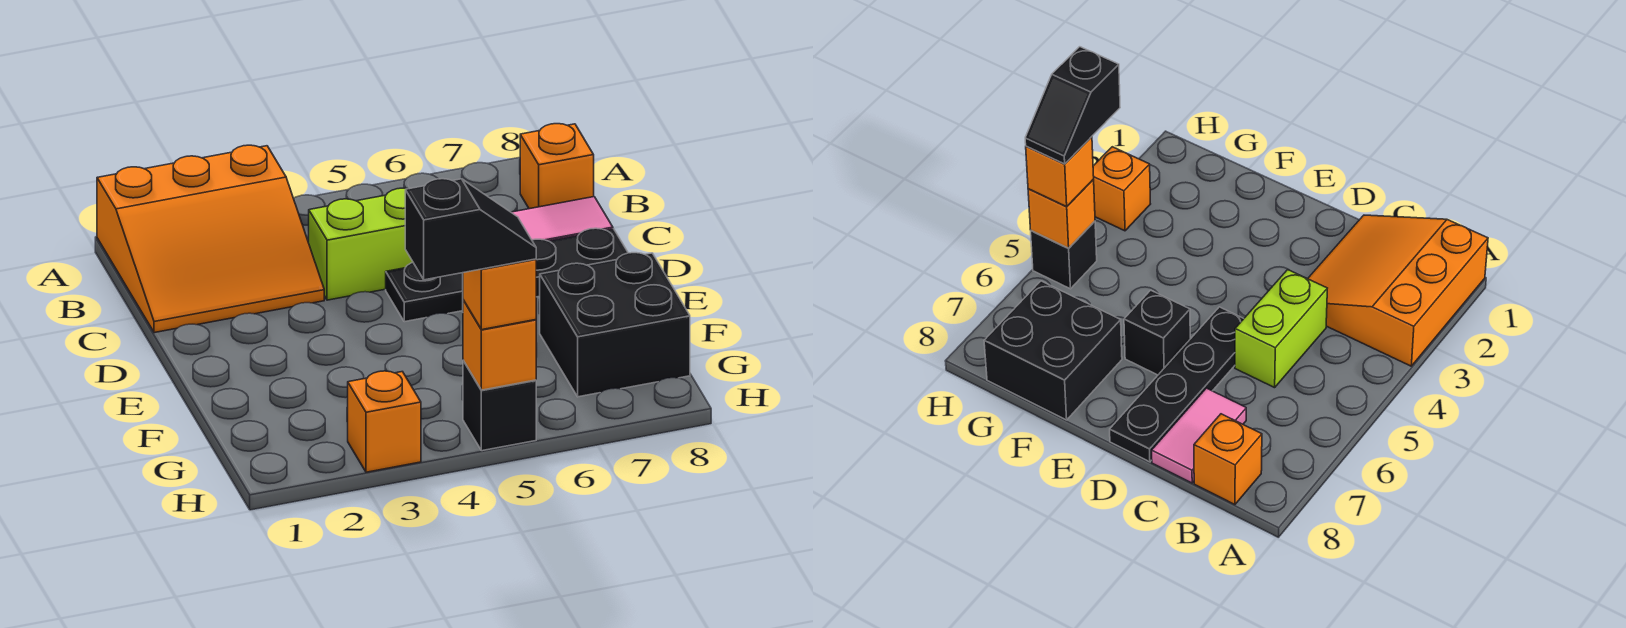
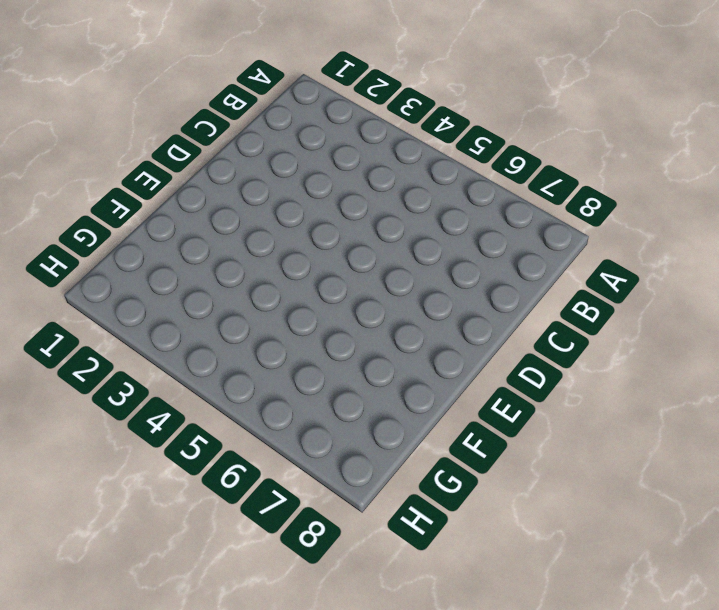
none -> orange 3x3 slope [97,145,324,333]
none -> orange 1x1 brick [520,124,594,209]
none -> lime 1x2 brick [309,188,413,300]

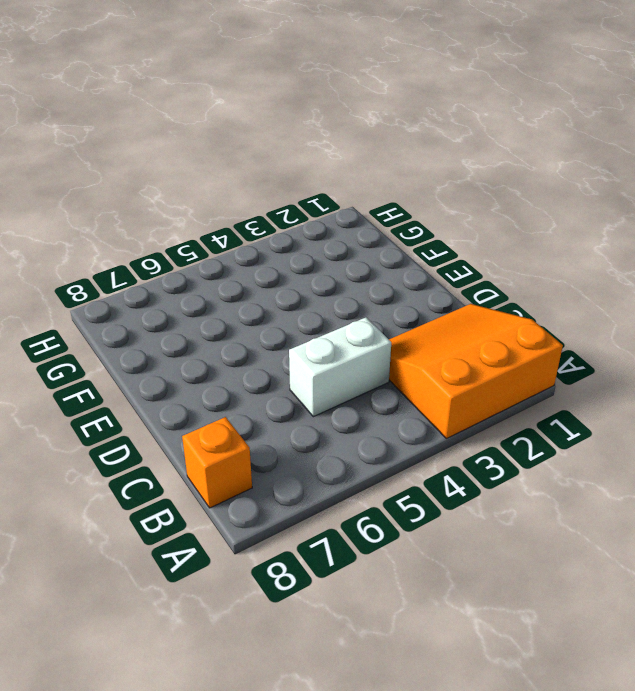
white 1x2 brick [289,317,391,417] -> lime 1x2 brick [309,188,413,300]
none -> pink 1x2 tile [511,197,613,241]
none -> black 1x4 plate [386,228,628,322]
none -> black 1x1 brick [1124,290,1190,375]

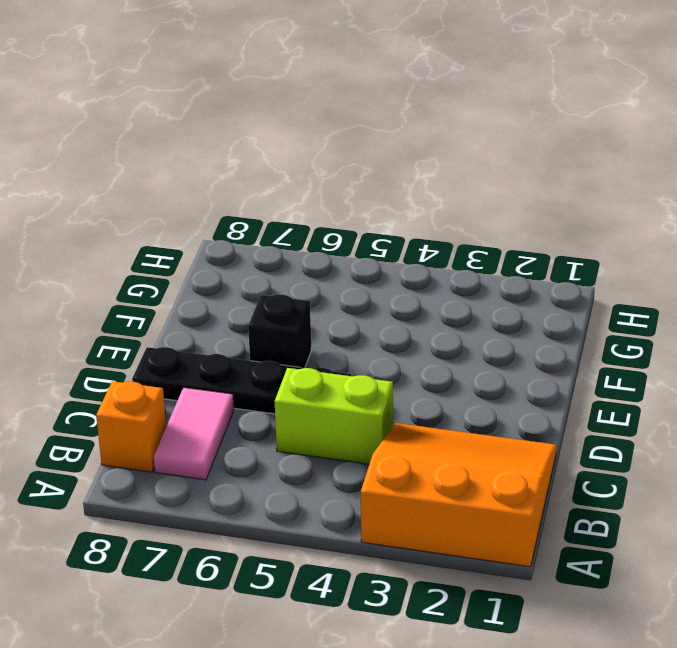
pink 1x2 tile [154,387,234,480] -> pink 1x2 tile turned to [511,197,613,241]
none -> black 2x2 brick [540,253,690,397]
none -> orange 1x1 brick [348,371,421,472]
none -> black 1x1 brick [463,361,536,451]

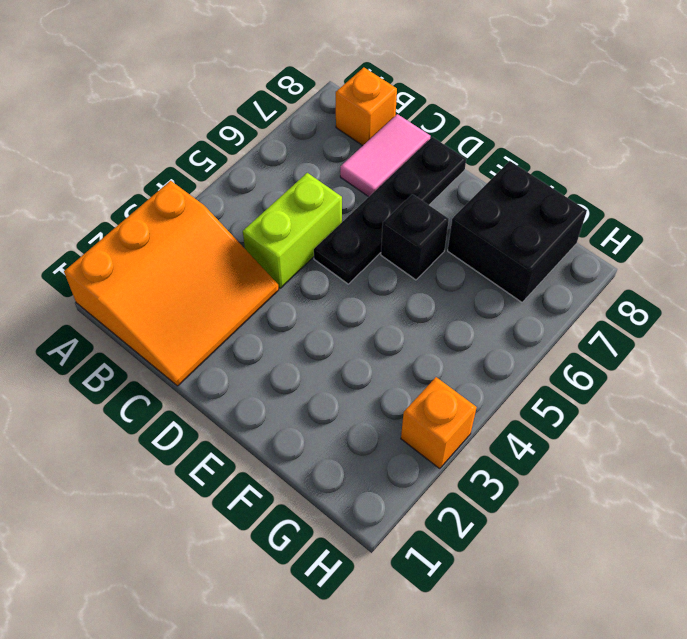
none -> black 1x1 brick [463,361,536,451]
none -> orange 1x1 brick [463,300,536,390]
none -> orange 1x1 brick [463,259,536,330]

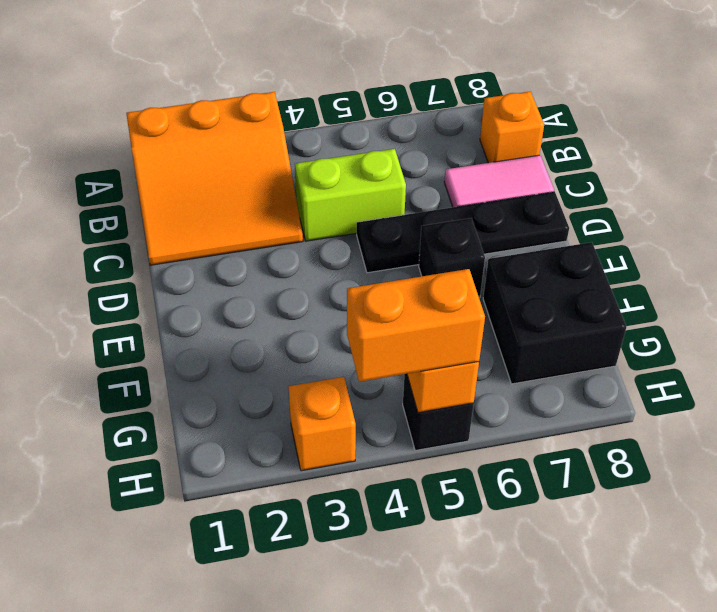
orange 1x2 brick [347,269,485,382] -> orange 1x1 brick [463,259,536,330]
none -> black 1x2 slope [405,179,536,280]

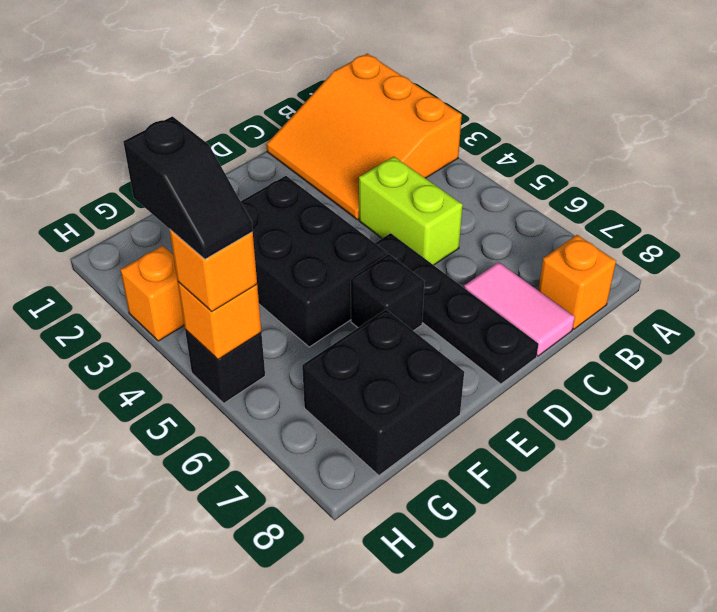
black 2x3 brick [241,176,387,347] -> none

